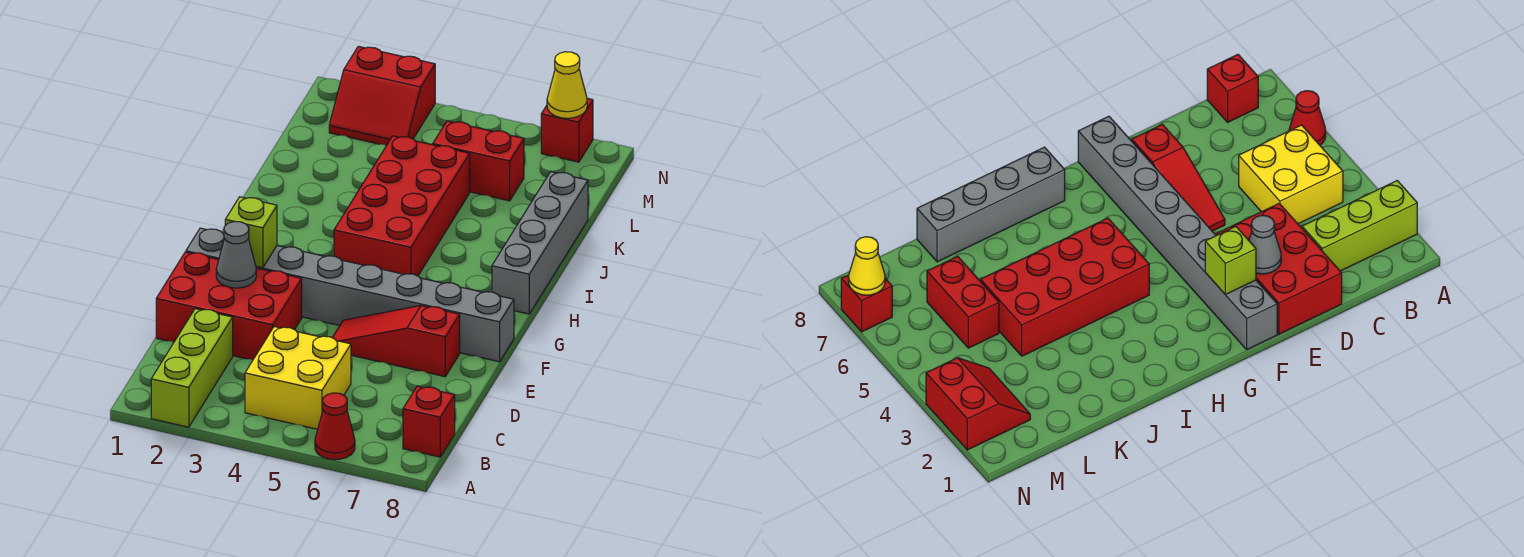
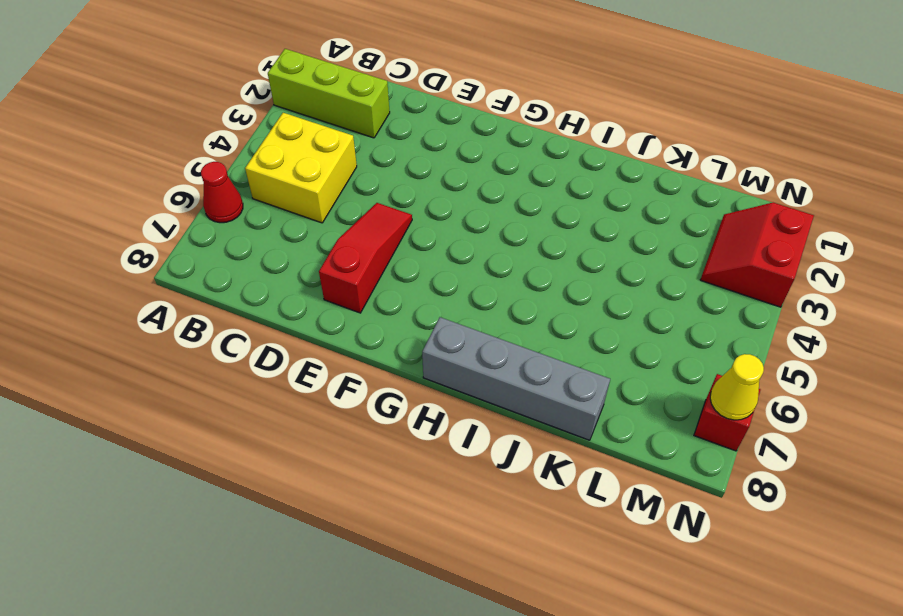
none -> red 1x1 brick [403,386,455,457]
none -> red 2x3 brick [156,252,302,360]
none -> grey 1x8 brick [186,228,514,362]

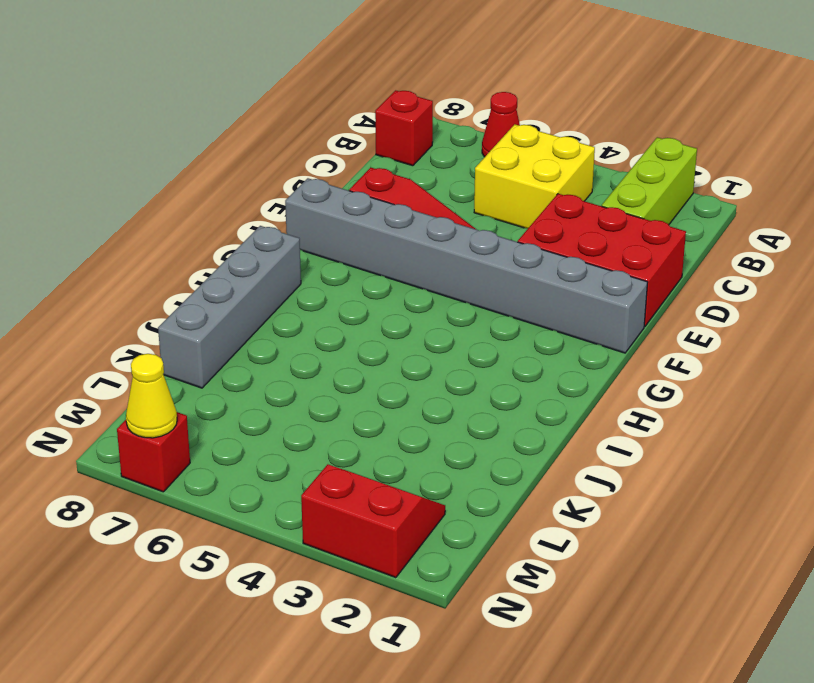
none -> red 2x4 brick [334,136,470,276]
none -> red 1x2 brick [432,121,524,201]
none -> grey 1x1 cone [216,221,256,288]

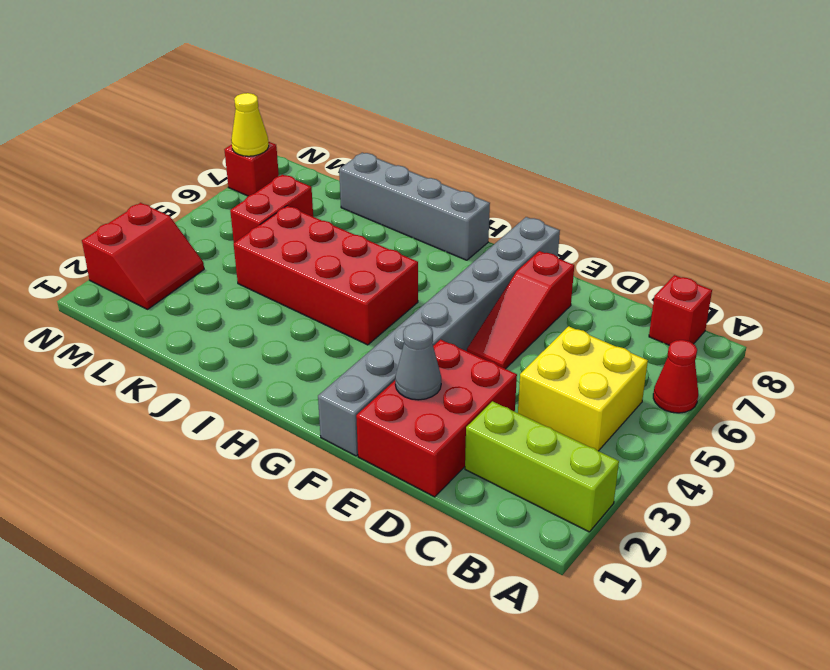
none -> lime 1x1 brick [225,197,277,268]

